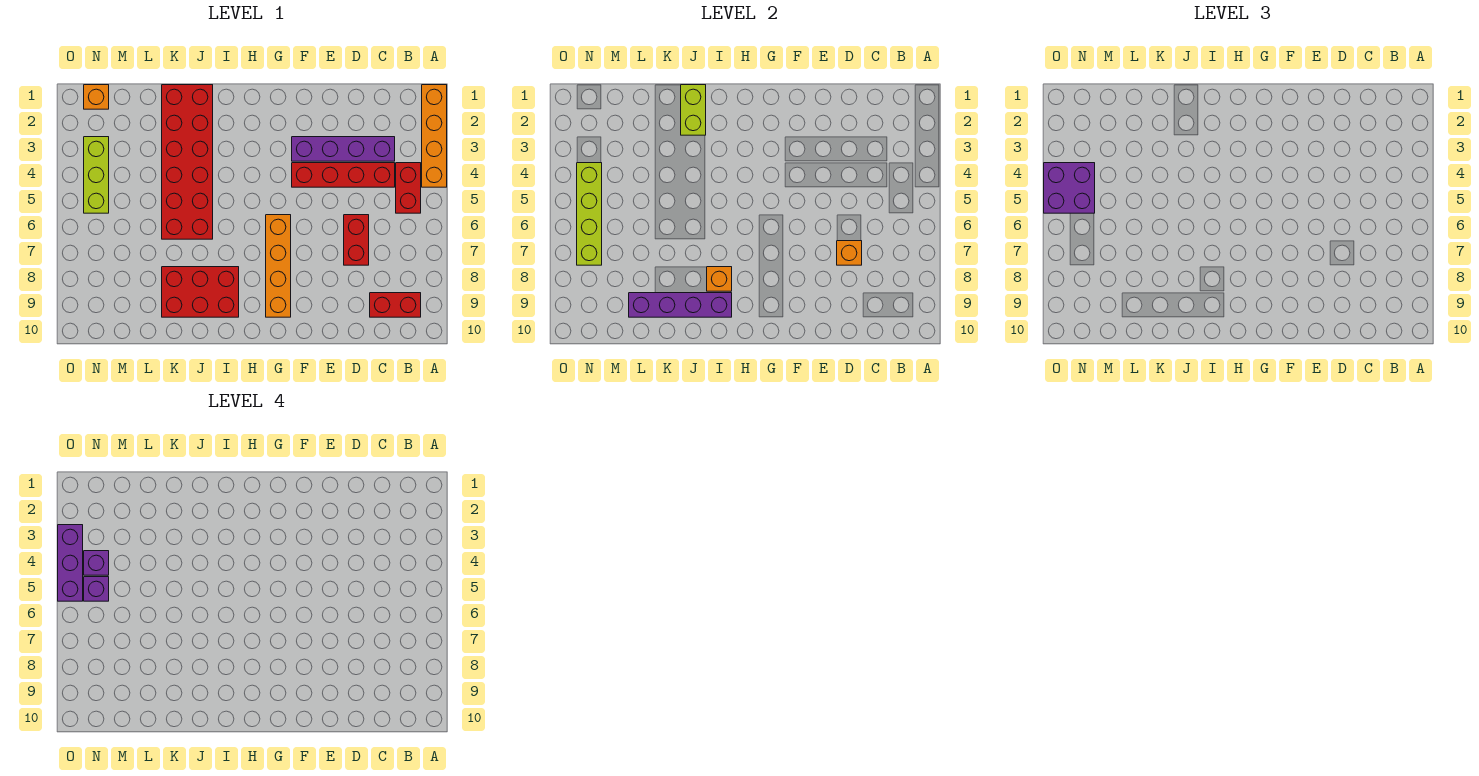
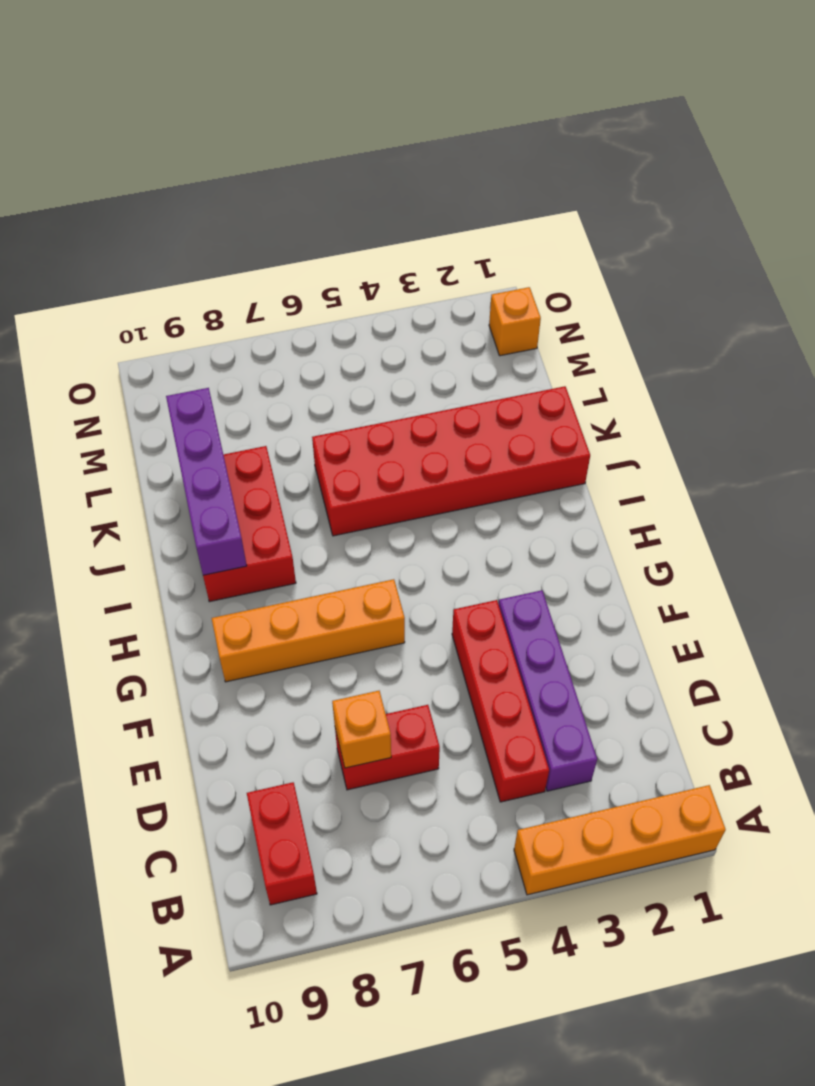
none -> red 1x2 brick [396,163,421,213]
none -> lime 1x3 brick [84,137,109,213]
none -> orange 1x1 brick [707,267,732,291]

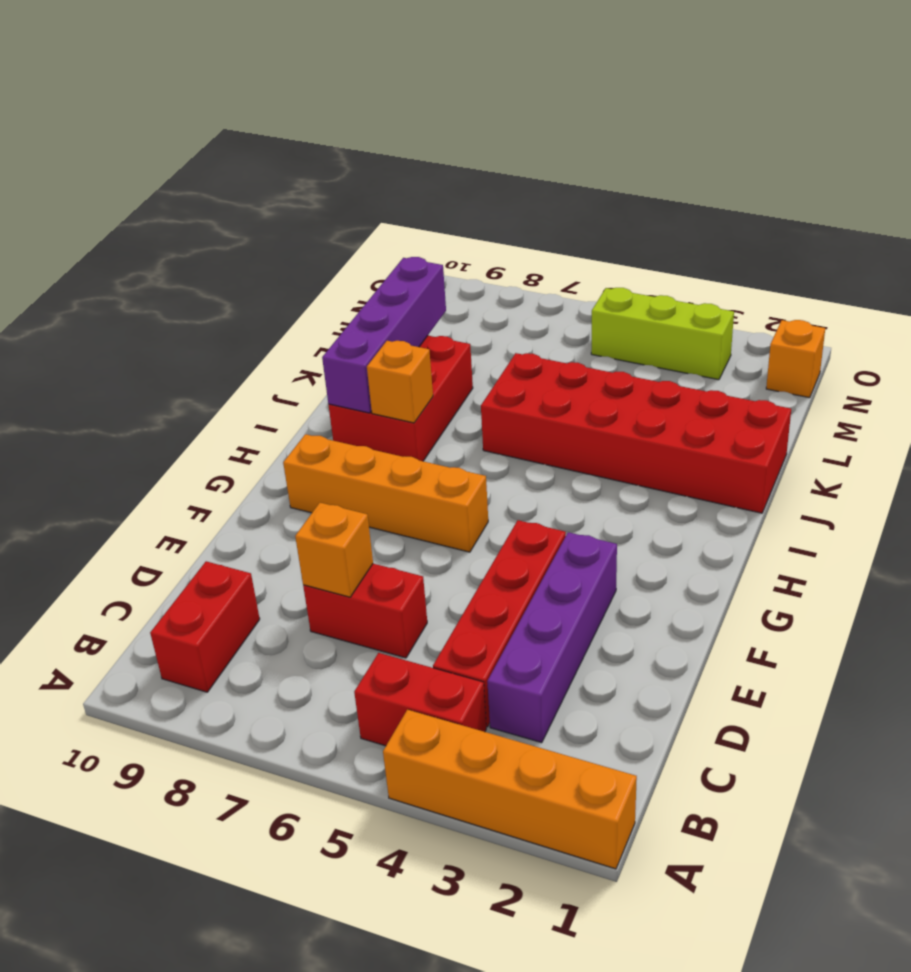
none -> lime 1x2 brick [681,85,706,135]
none -> lime 1x4 brick [577,163,602,265]
none -> purple 2x2 brick [1044,163,1095,213]

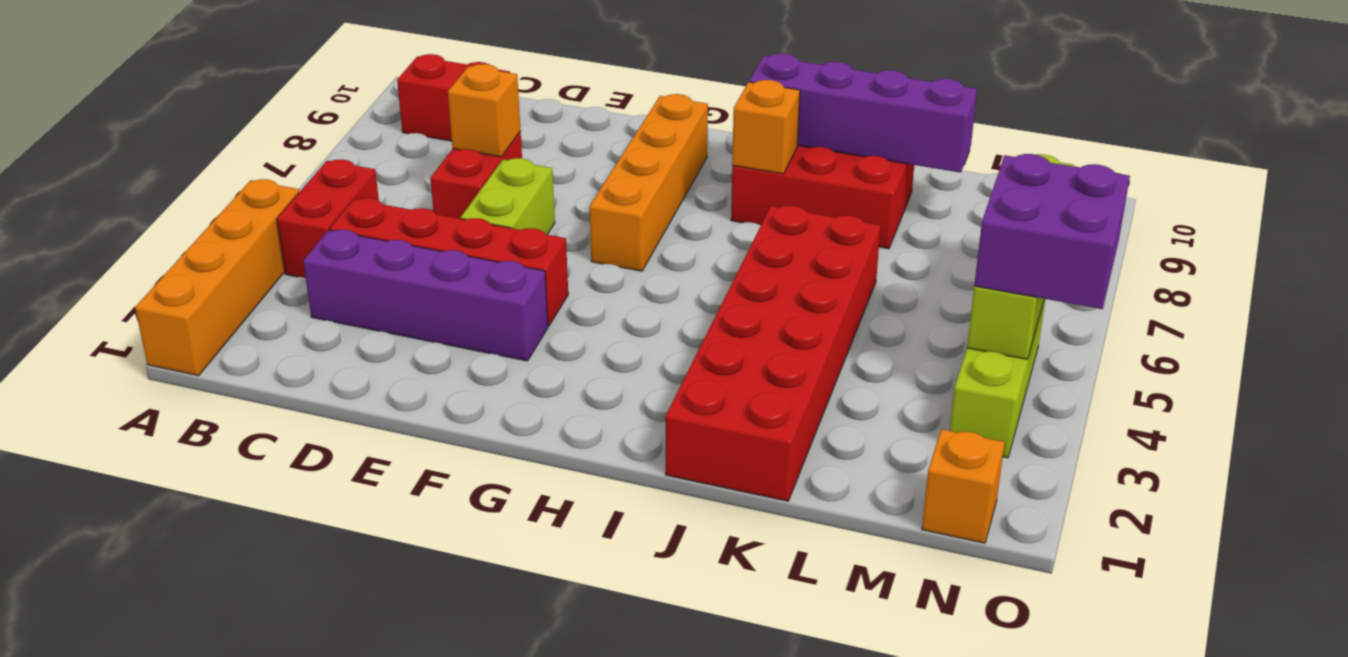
lime 1x2 brick [461,158,555,235] -> lime 1x2 brick moved to [681,85,706,135]
none -> purple 1x1 brick [84,551,109,575]
none -> purple 1x1 brick [84,577,109,601]
none -> purple 1x3 brick [58,525,83,601]

